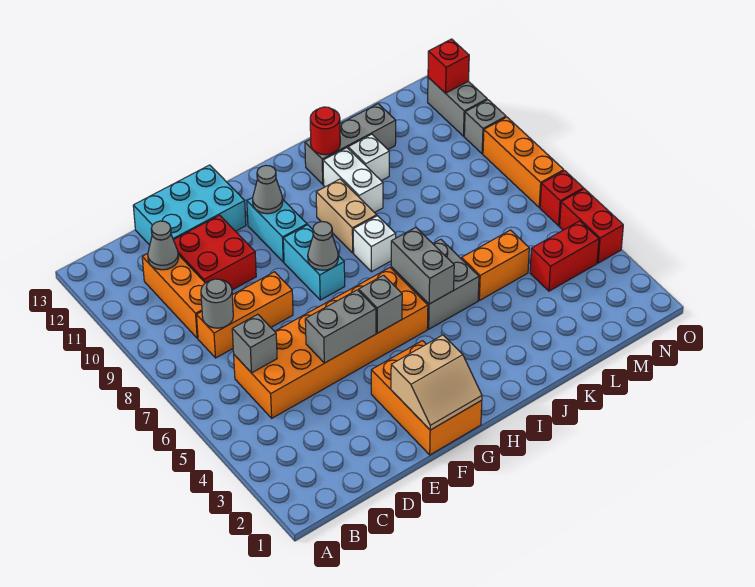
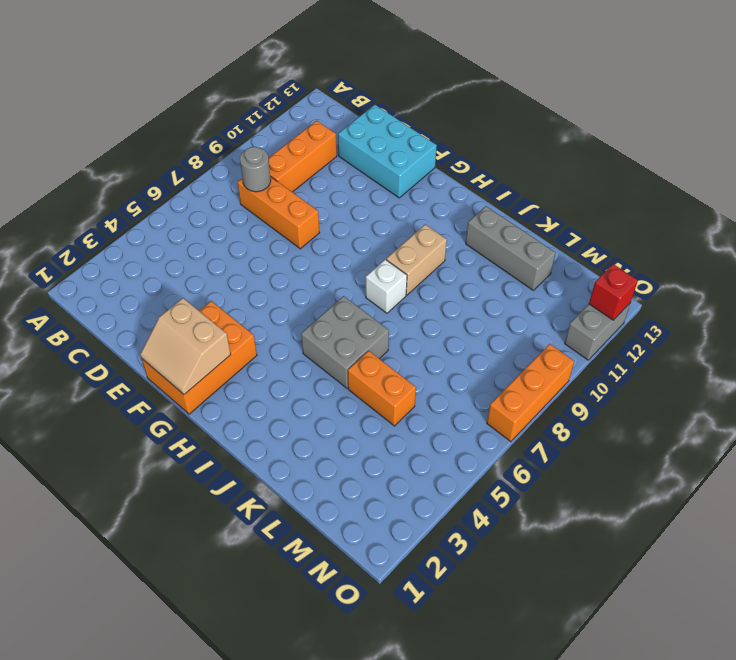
none -> orange 2x6 brick [234,268,428,418]
none -> red 2x2 brick [174,215,256,290]
none -> cyan 1x2 brick [283,225,345,300]
none -> cyan 1x2 brick [247,198,307,262]

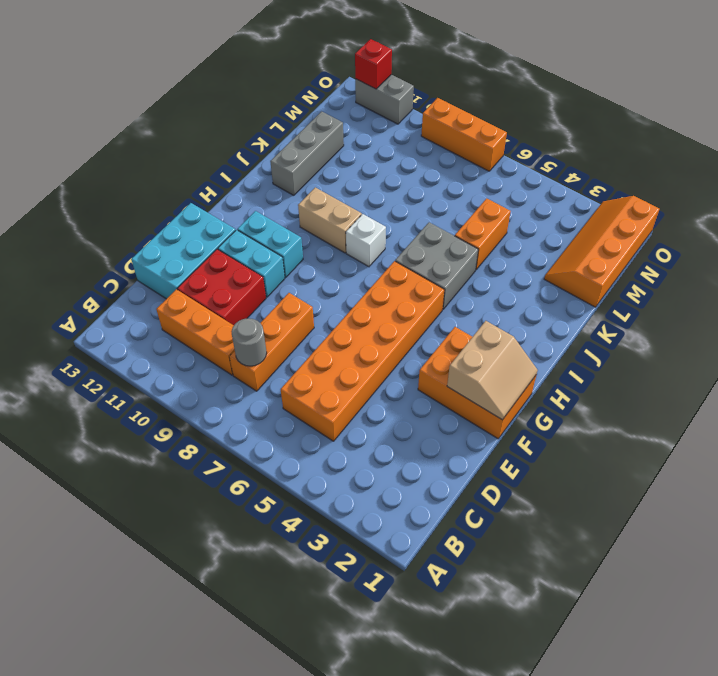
cyan 1x2 brick [218,230,285,297] -> cyan 1x2 brick moved to [283,225,345,300]
orange 2x4 slope [544,196,659,307] -> none
none -> white 1x2 brick [323,148,383,213]
none -> white 1x1 brick [348,134,389,181]
none -> red 1x2 brick [530,221,599,291]
none -> red 1x2 brick [560,189,623,263]

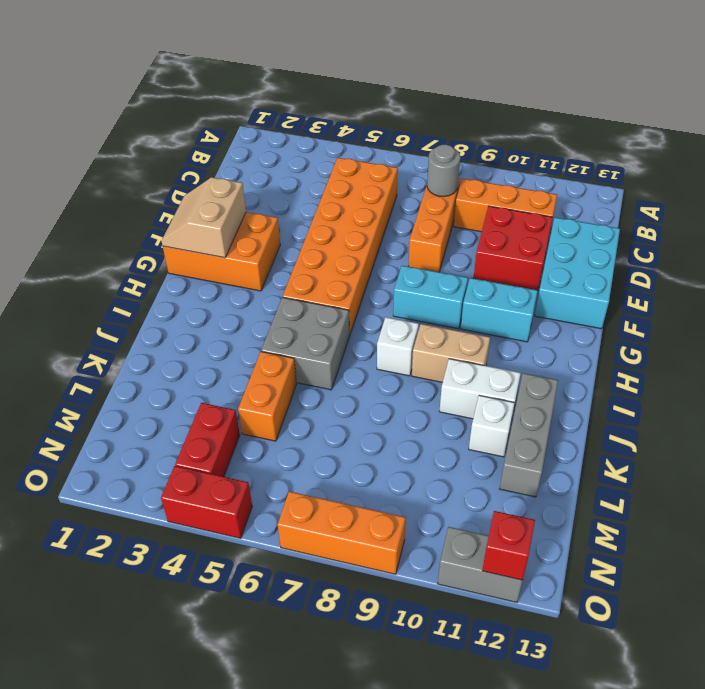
none -> red 1x1 brick [540,171,583,226]
none -> grey 1x1 brick [464,100,506,154]
none -> grey 1x1 brick [232,314,277,373]
none -> grey 1x1 cone [148,221,178,270]

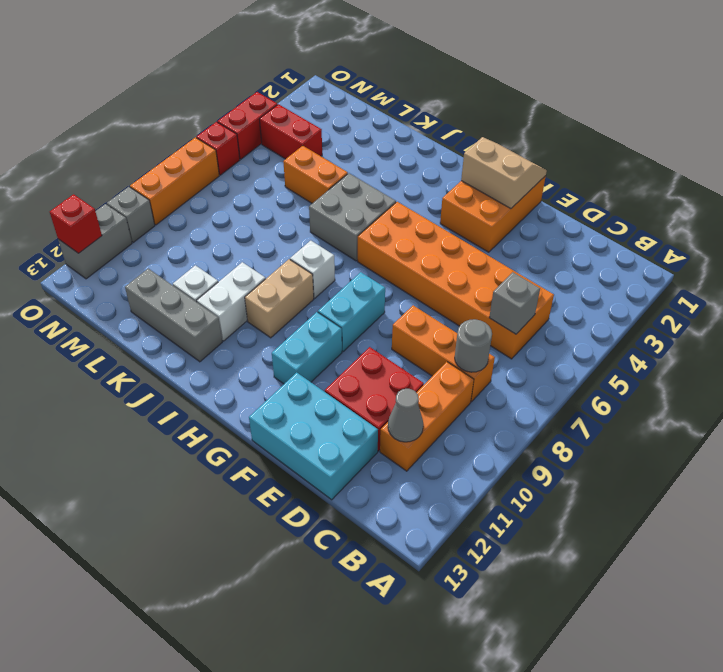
none -> grey 1x2 brick [305,290,376,363]
none -> grey 1x1 brick [359,275,402,333]
none -> grey 1x1 cone [308,222,338,270]
none -> grey 1x1 cone [253,165,283,214]

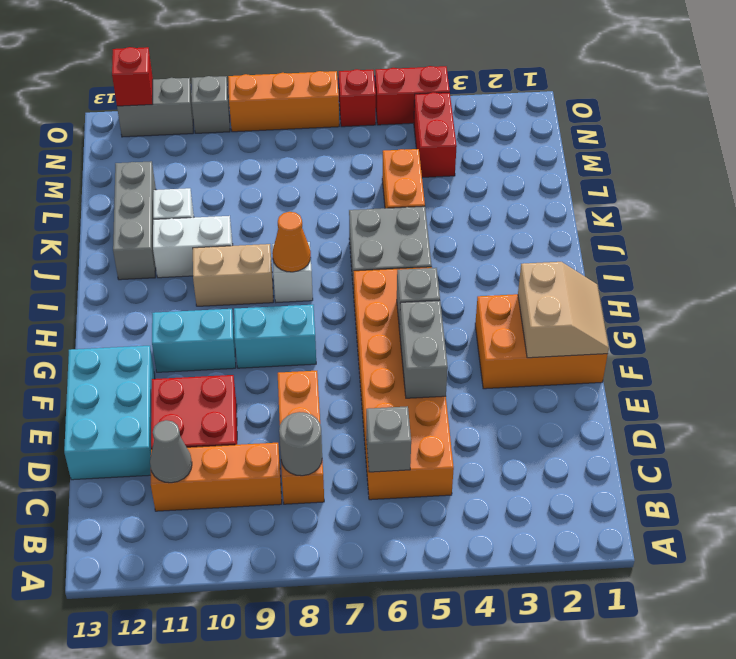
orange 1x1 cone [272,212,311,272] -> none
none -> grey 1x1 cone [308,222,338,270]
none -> grey 1x1 cone [253,165,283,214]
none -> grey 1x2 brick [391,227,454,304]
none -> red 1x1 round brick [310,107,340,155]

